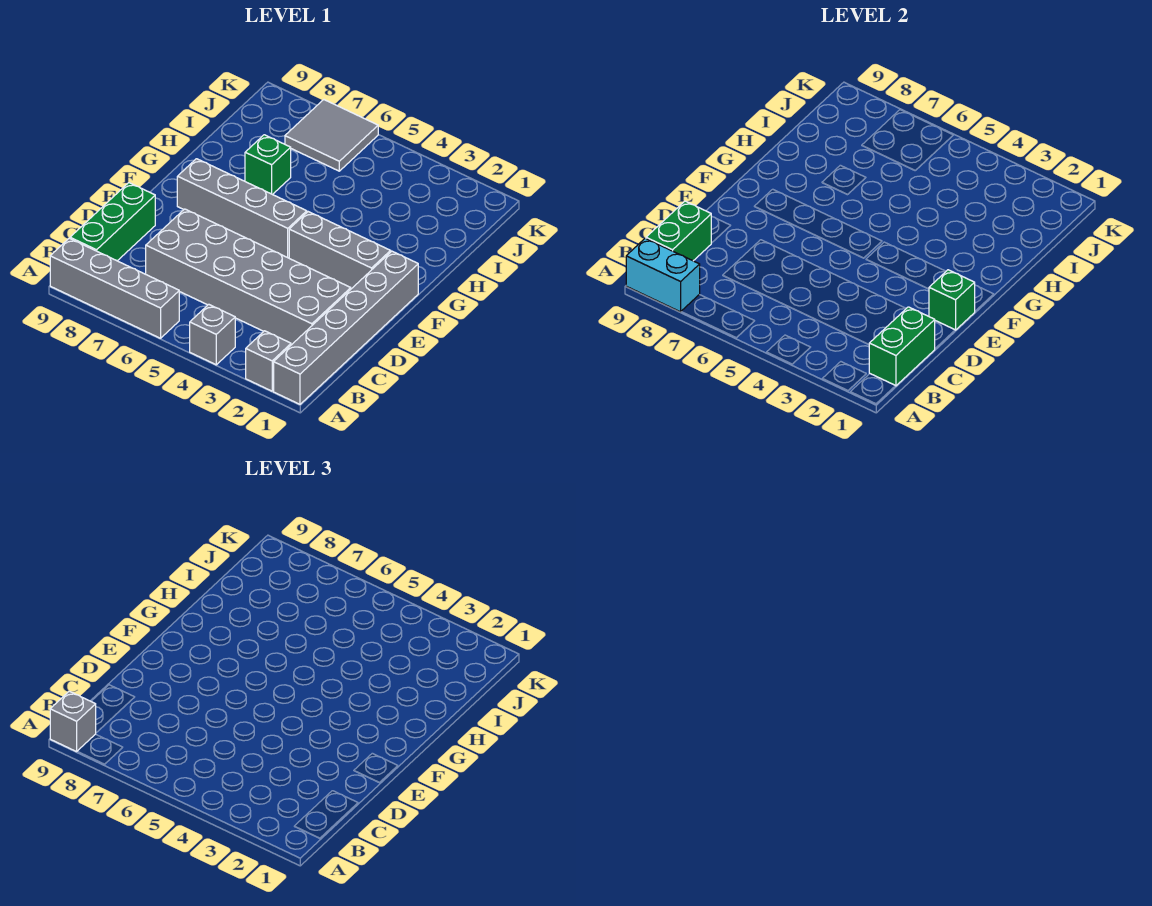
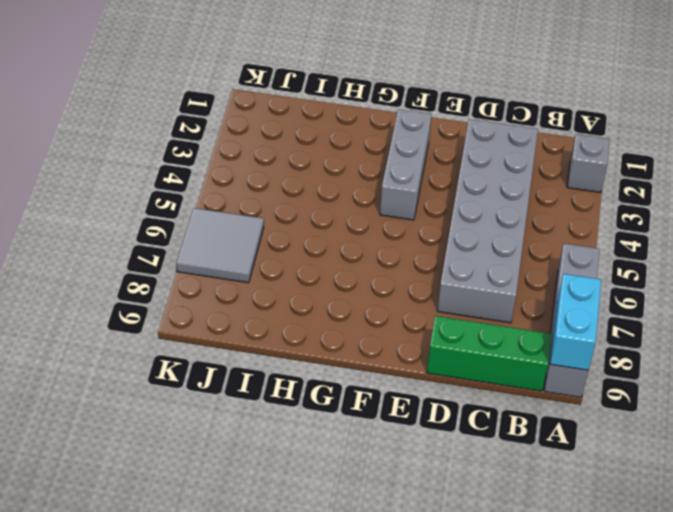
none -> grey 1x6 brick [274,251,418,404]
none -> grey 1x1 brick [190,304,235,365]
none -> grey 1x4 brick [177,159,307,258]

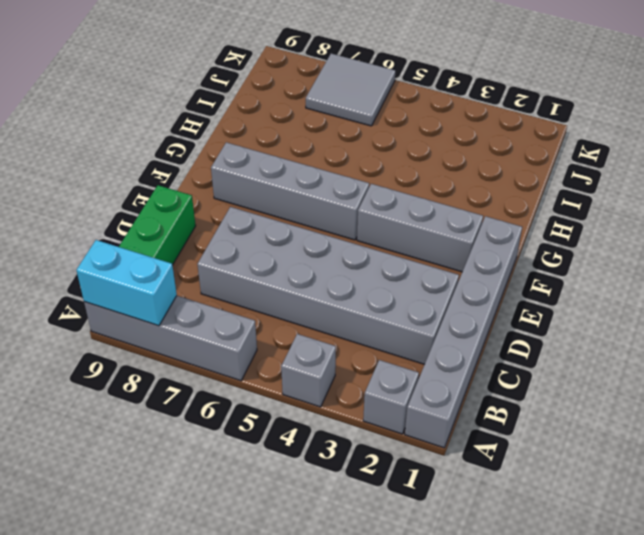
none -> green 1x1 brick [245,135,291,195]
none -> green 1x2 brick [869,307,935,386]
none -> green 1x2 brick [646,201,712,261]

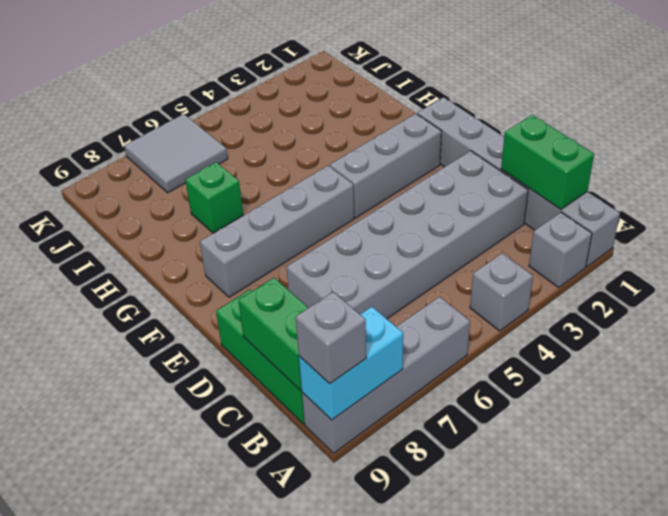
none -> green 1x1 brick [929,270,975,330]

